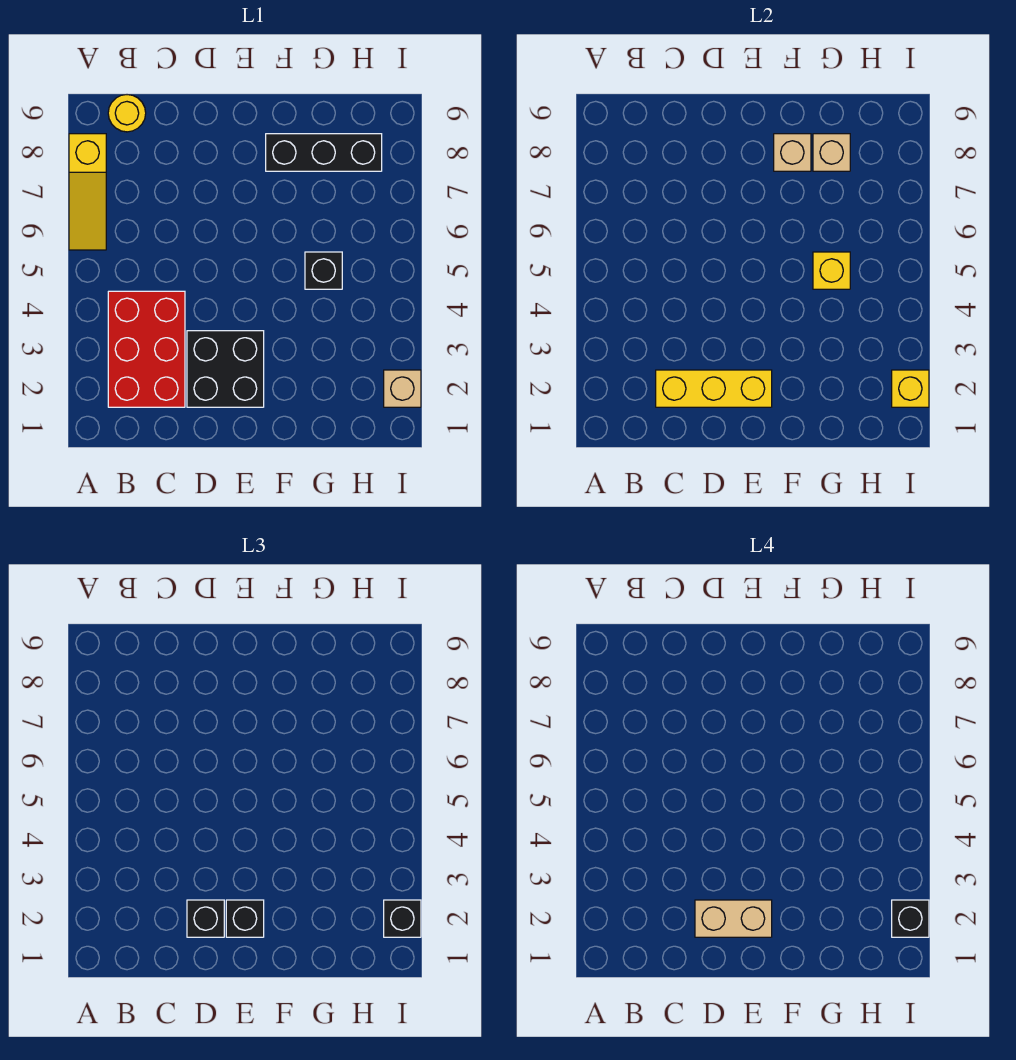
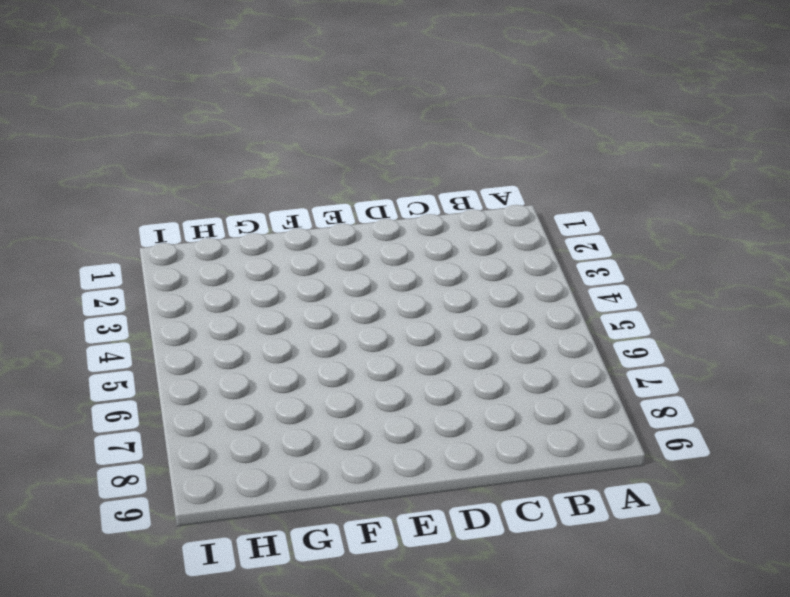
none -> yellow 1x3 slope [69,134,106,250]
none -> red 2x3 brick [108,291,185,407]
none -> yellow 1x1 round brick [108,95,146,132]

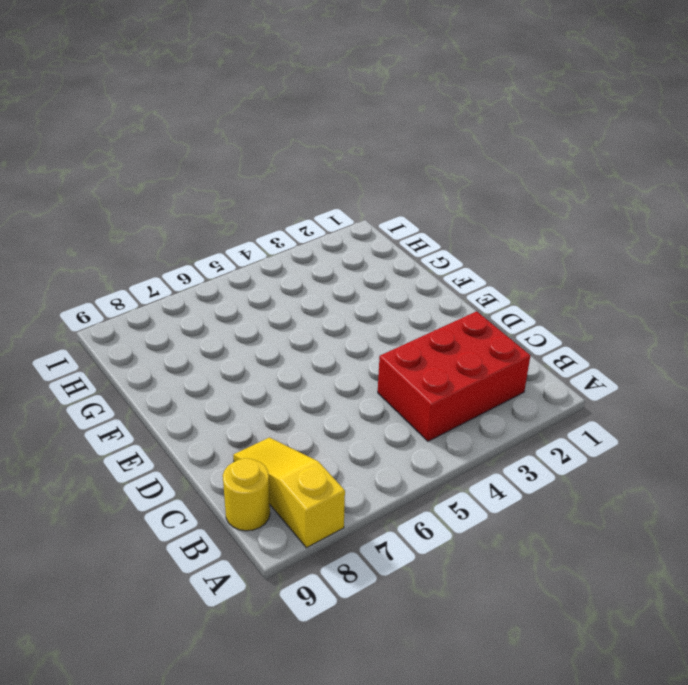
yellow 1x3 slope [233,438,345,548] -> yellow 1x3 slope turned to [69,134,106,250]
none -> black 2x2 brick [187,331,264,407]
none -> black 1x3 brick [266,134,382,171]
none -> black 1x1 brick [305,252,342,289]

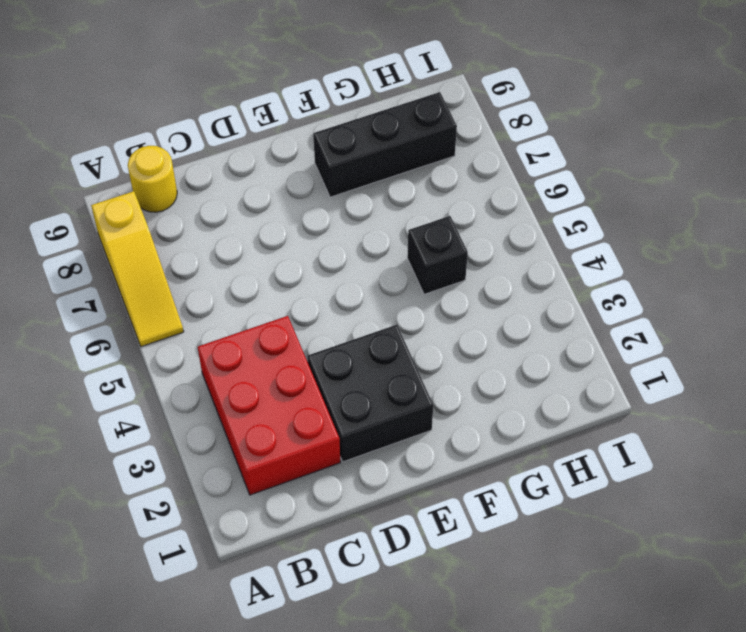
none -> tan 1x1 brick [384,370,421,407]
none -> yellow 1x3 brick [656,370,772,407]
none -> tan 1x1 brick [774,134,811,171]

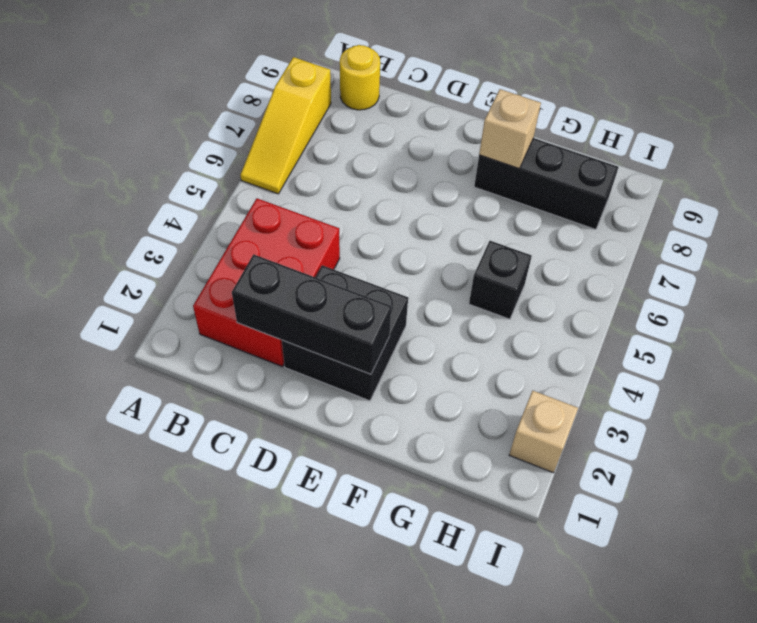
black 1x3 brick [232,254,391,374] -> yellow 1x3 brick [656,370,772,407]
none -> yellow 1x1 brick [813,252,850,289]
none -> tan 1x1 brick [813,134,850,171]
none -> yellow 1x1 brick [892,370,929,407]

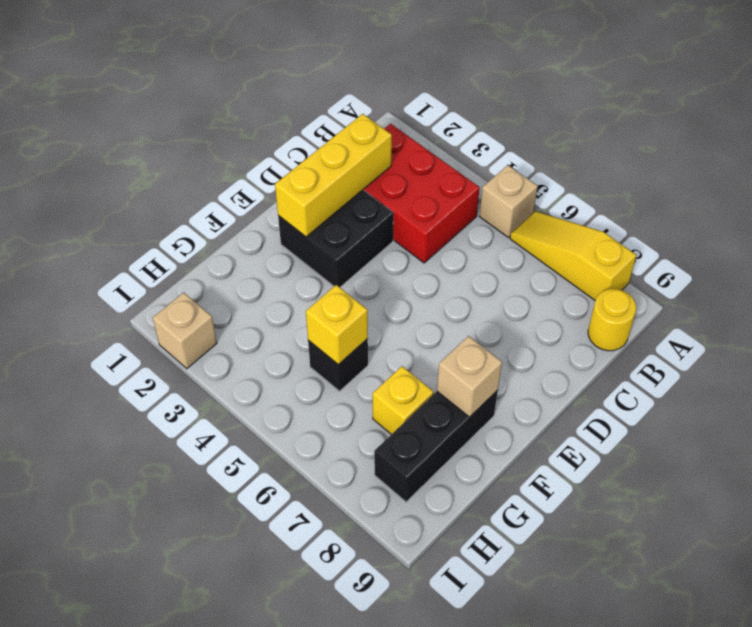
tan 1x1 brick [479,165,538,238] -> tan 1x1 brick moved to [813,134,850,171]
yellow 1x1 brick [373,366,434,434] -> yellow 1x1 brick moved to [892,370,929,407]
none -> black 1x1 brick [187,900,224,937]
none -> black 1x1 brick [226,900,264,937]
none -> black 1x1 brick [384,900,421,937]

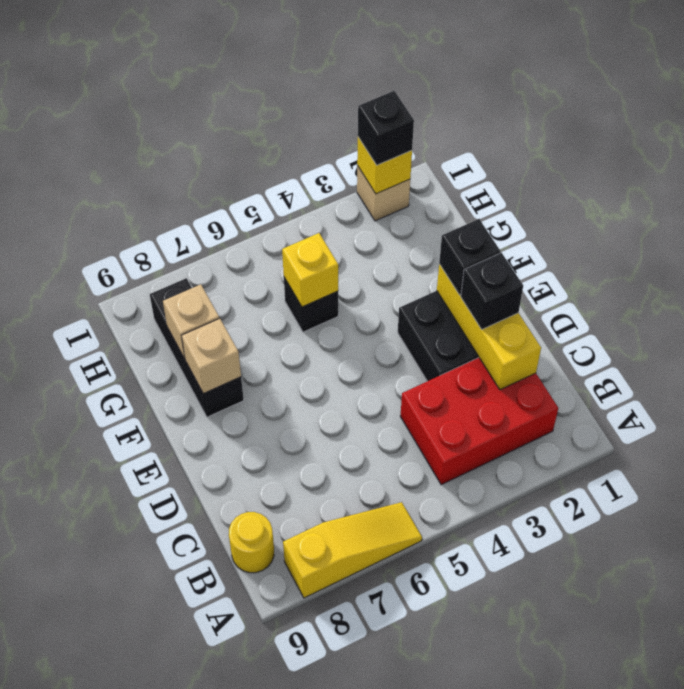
none -> tan 1x2 brick [695,900,772,937]
none -> black 1x1 brick [892,900,929,937]

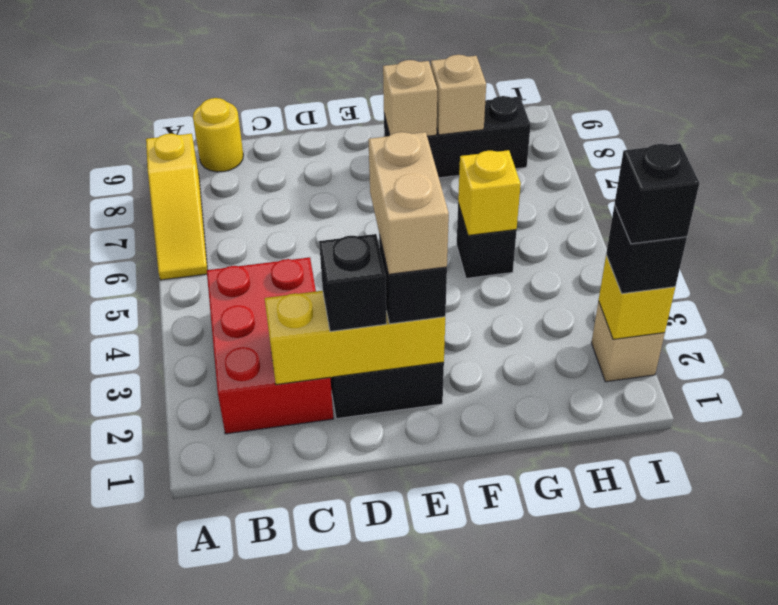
tan 1x2 brick [368,132,449,274] -> tan 1x2 brick turned to [695,900,772,937]

